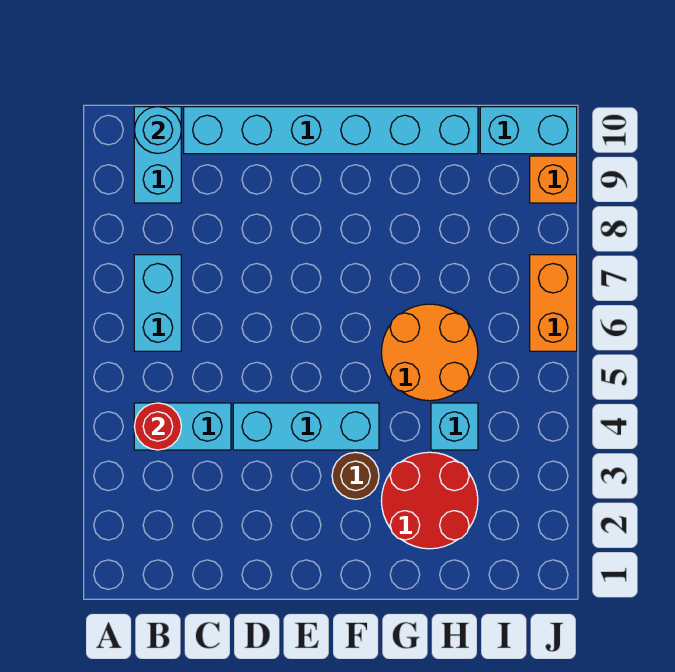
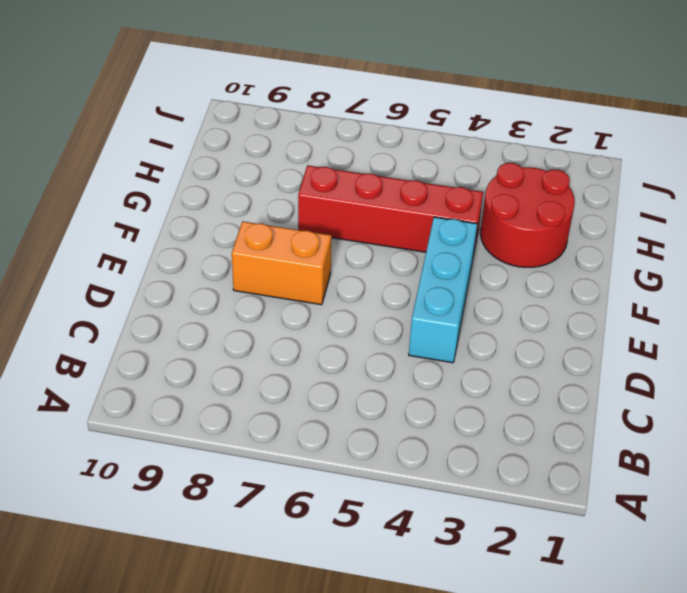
orange 1x2 brick [232,221,332,305] -> orange 1x2 brick moved to [530,255,577,351]
red 1x4 brick [298,165,483,252] -> orange 2x2 round brick [381,304,478,401]
none -> cyan 1x2 brick [134,403,231,450]
none -> cyan 1x2 brick [134,255,181,351]
none -> cyan 1x2 brick [134,107,181,203]

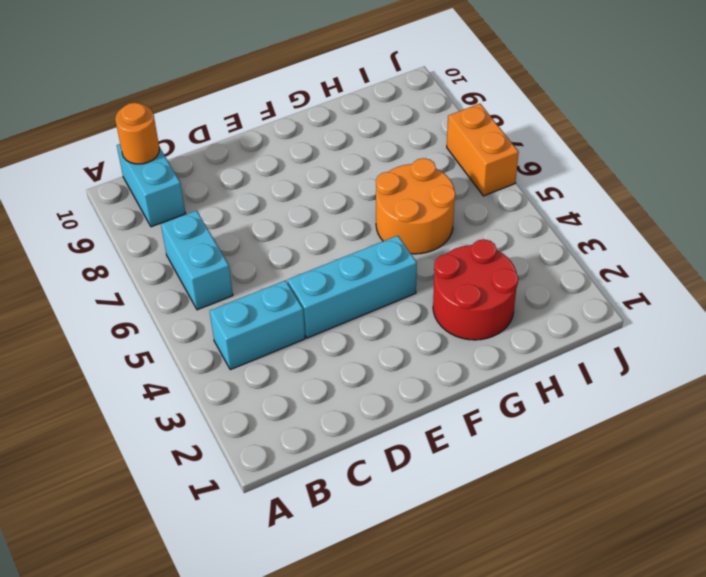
orange 1x1 round brick [115,103,159,164] -> cyan 1x1 round brick [134,107,181,154]
none -> cyan 1x6 brick [184,107,478,154]
none -> brown 1x1 round brick [332,452,379,499]
none -> cyan 1x1 brick [431,403,478,450]

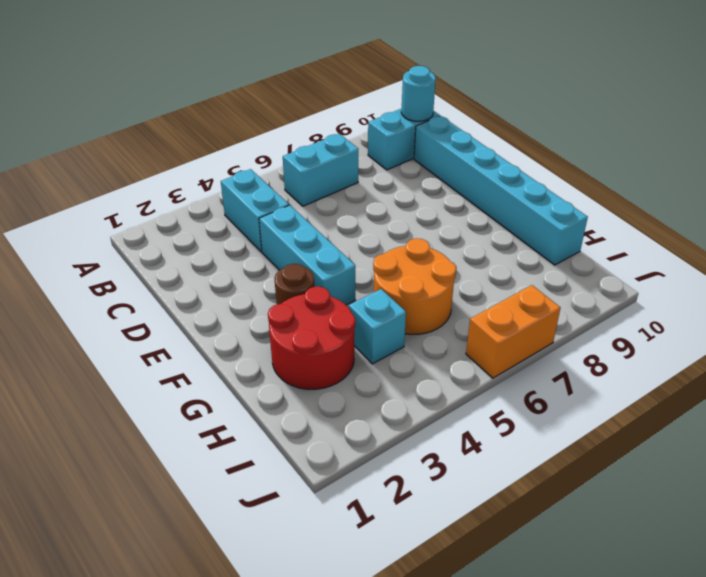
none -> cyan 1x2 brick [480,107,577,154]
none -> orange 1x1 brick [530,156,577,203]
none -> red 1x1 round brick [134,403,181,450]

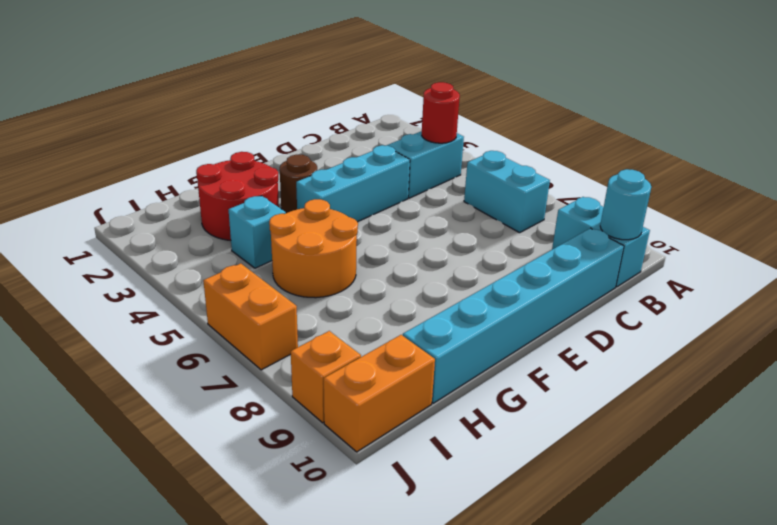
orange 1x2 brick [324,335,435,452] -> cyan 1x2 brick [480,107,577,154]

